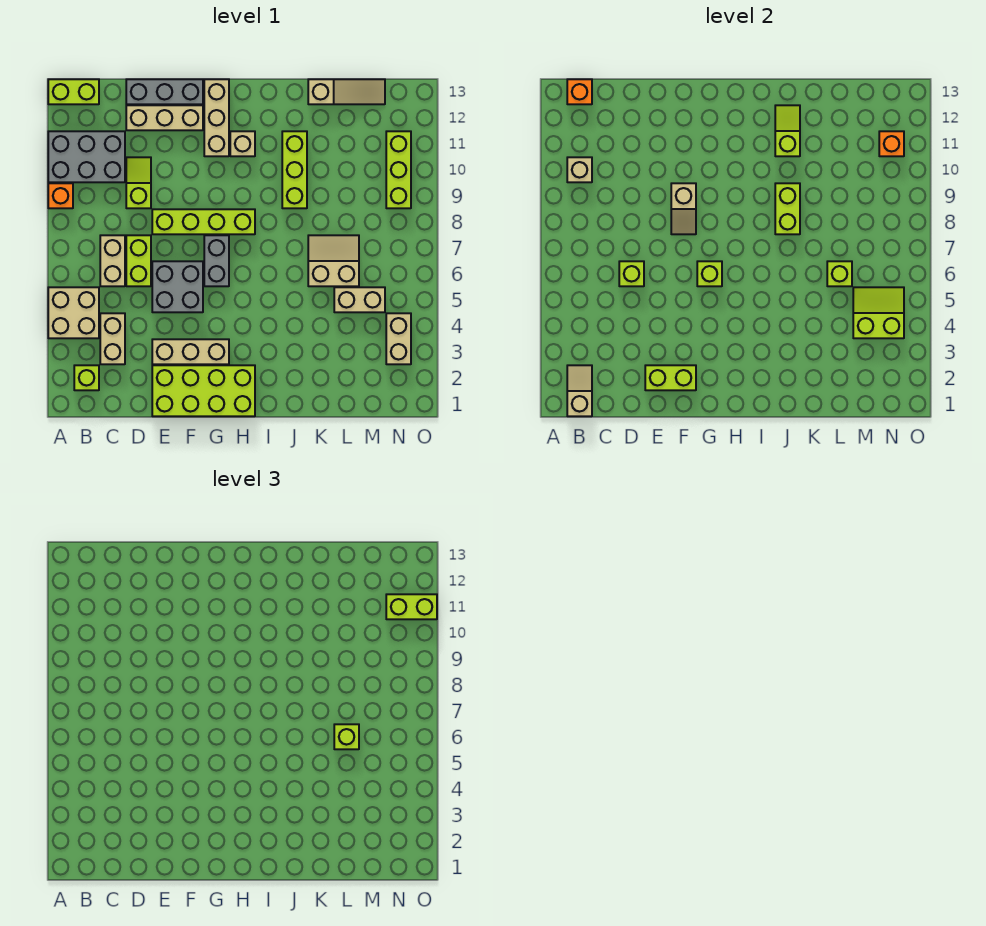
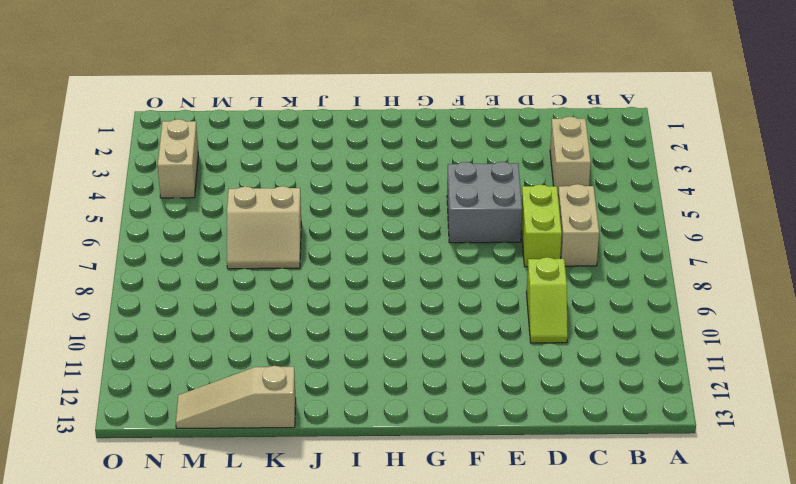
none -> tan 2x2 brick [48,287,99,338]
none -> orange 1x1 brick [48,183,73,208]
none -> grey 2x3 brick [48,131,125,182]
none -> lime 1x2 brick [48,79,99,104]

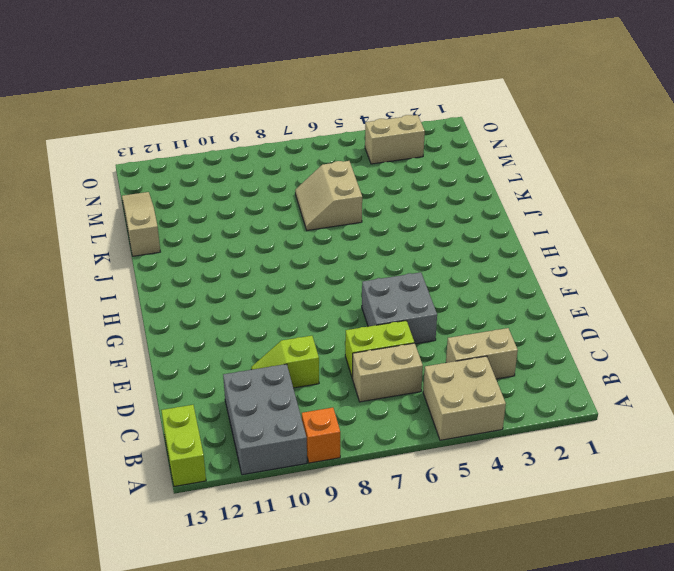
none -> lime 1x1 brick [74,365,99,390]
none -> tan 1x3 brick [126,105,203,130]
none -> grey 1x3 brick [126,79,203,104]
none -> lime 2x4 brick [152,365,255,416]

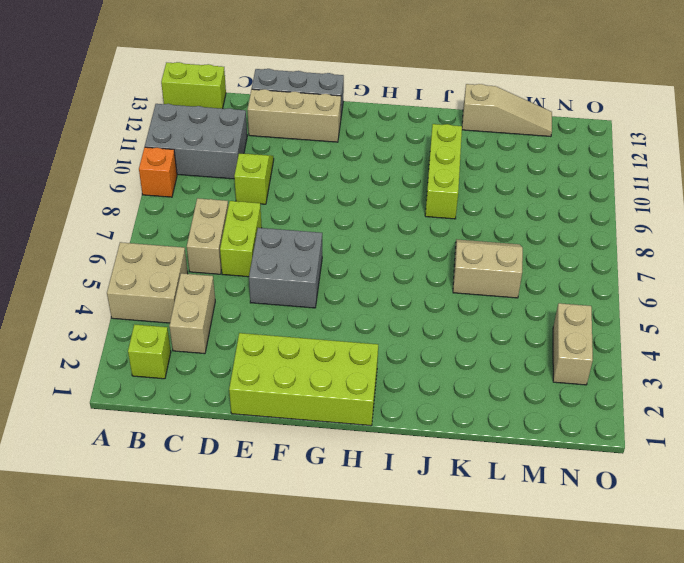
none -> tan 1x3 brick [152,339,229,364]
none -> lime 1x4 brick [152,209,255,234]
none -> grey 1x2 brick [204,235,229,286]
none -> tan 1x3 brick [204,79,229,156]

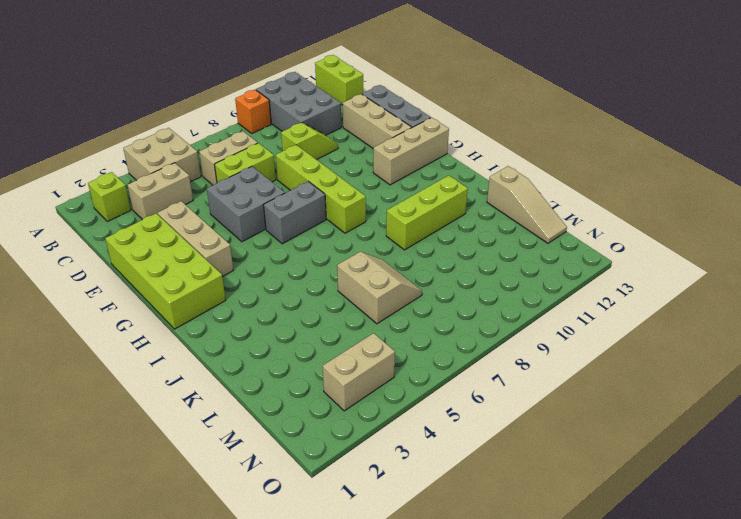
none -> tan 1x1 brick [230,131,255,156]
none -> tan 1x2 brick [334,287,385,312]
none -> lime 1x3 brick [386,131,411,208]
none -> tan 1x2 slope [567,365,592,416]

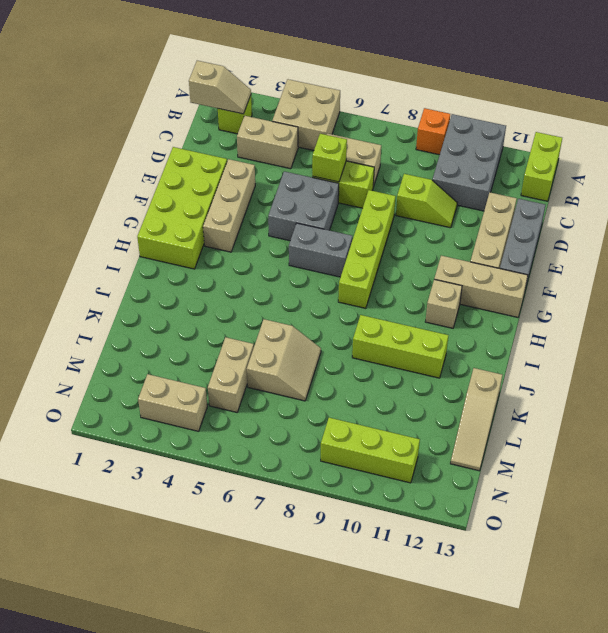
none -> tan 1x1 brick [567,157,592,182]
none -> orange 1x1 brick [567,79,592,104]
none -> lime 1x2 brick [645,365,696,390]
none -> tan 1x2 slope [671,183,696,234]

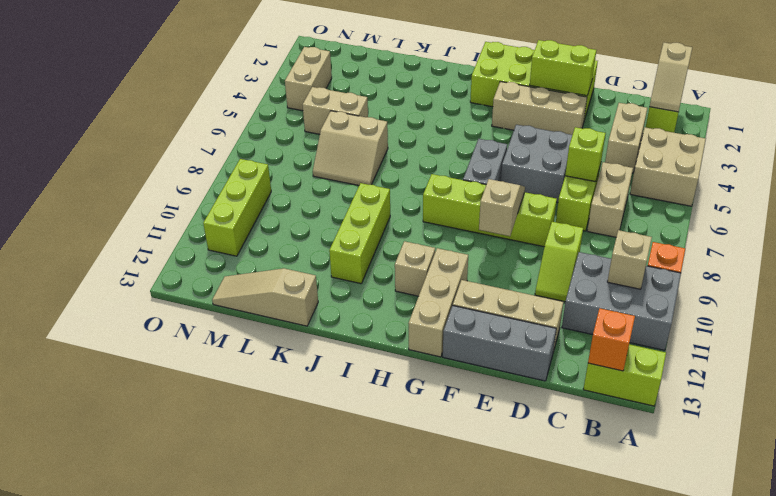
none -> lime 1x1 brick [697,261,722,286]
none -> lime 1x2 brick [775,183,800,234]
none -> lime 1x2 slope [775,105,800,156]
none -> lime 1x1 brick [827,261,852,286]

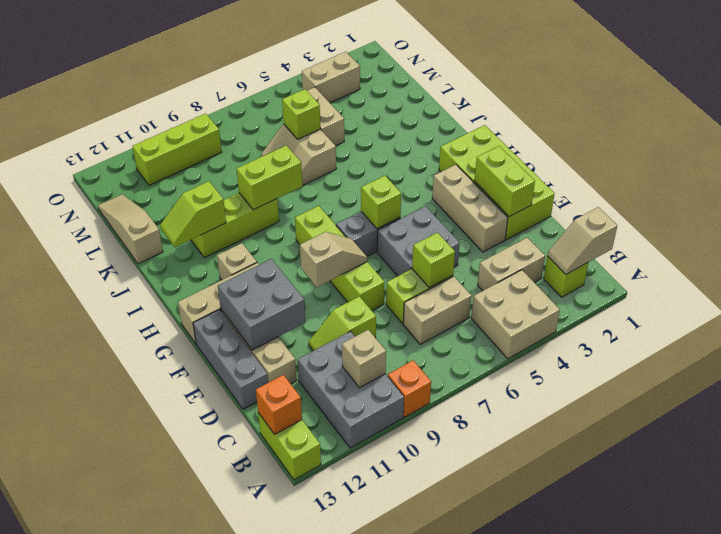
grey 2x2 brick [218,259,306,350] -> none
none -> lime 2x2 slope [853,287,904,338]
none -> orange 1x1 brick [879,131,904,156]
none -> lime 1x1 brick [334,724,359,749]
none -> lime 1x2 brick [386,594,437,619]

